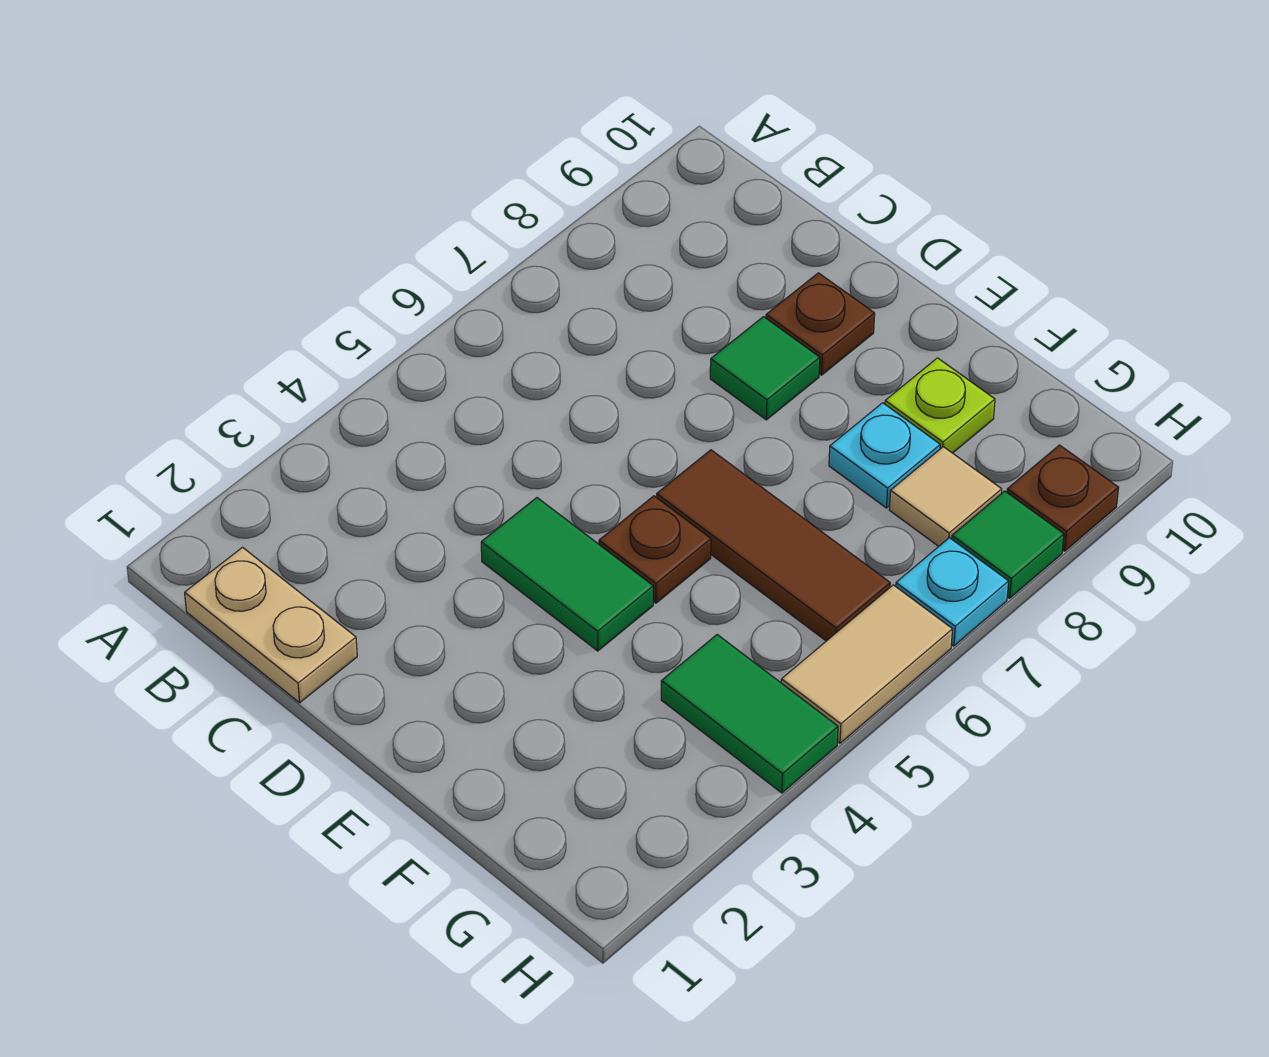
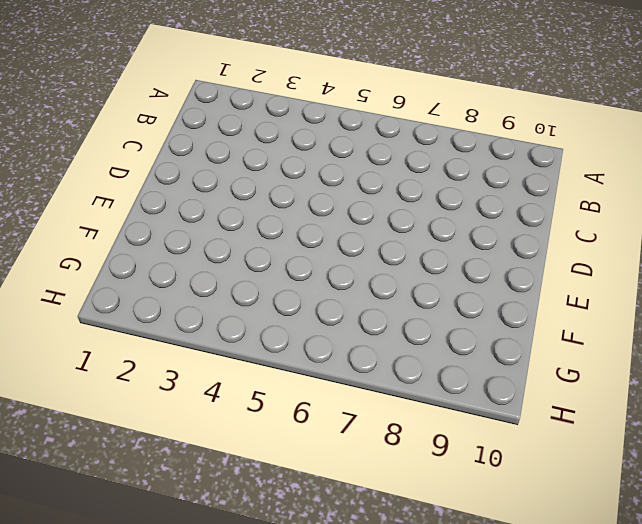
none -> tan 1x2 plate [185,547,357,703]
none -> green 1x2 tile [481,498,653,651]
none -> green 1x1 tile [710,317,820,420]

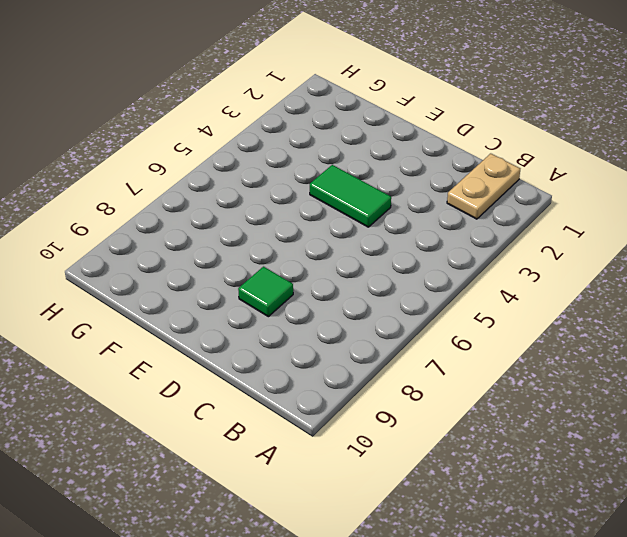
tan 1x2 plate [447,154,520,219] -> tan 1x2 plate turned to [185,547,357,703]
none -> brown 1x1 plate [766,273,875,375]
none -> brown 1x1 plate [599,496,711,603]
none -> brown 1x3 tile [657,450,890,641]

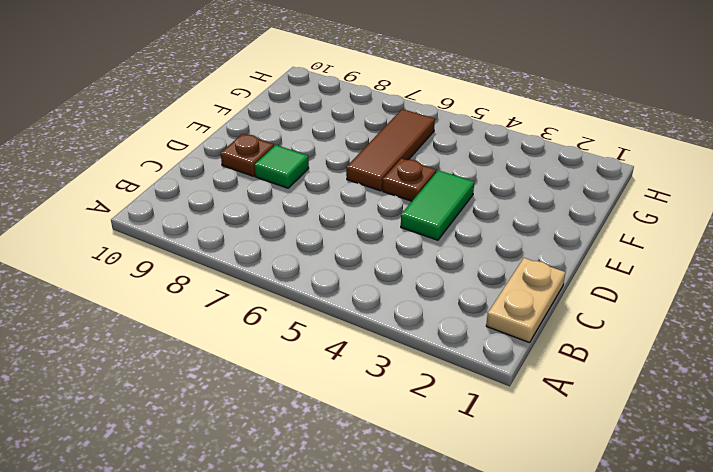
none -> cyan 1x1 plate [829,403,940,508]
none -> lime 1x1 plate [885,358,995,453]
none -> green 1x2 tile [661,635,838,793]

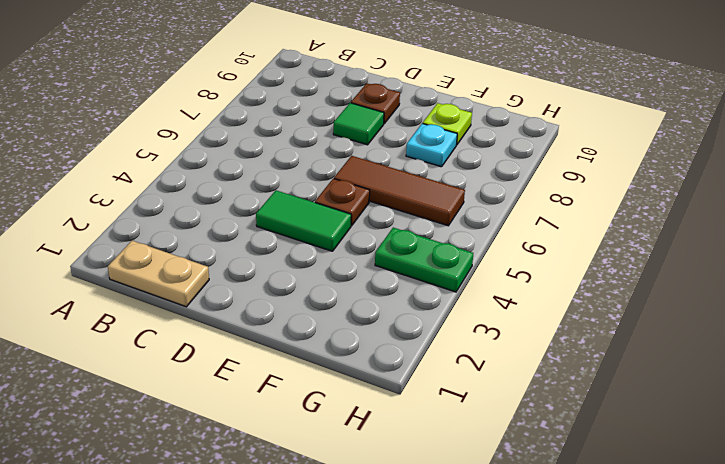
green 1x2 plate [375,228,473,292] -> green 1x2 tile [661,635,838,793]
none -> tan 1x1 tile [889,447,1002,546]
none -> tan 1x2 tile [781,585,953,743]
none -> cyan 1x1 plate [896,538,1009,646]

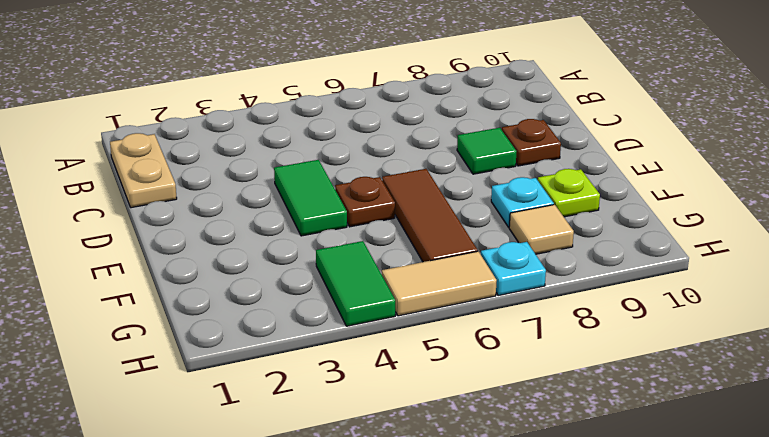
none -> green 1x1 tile [952,491,1064,598]
none -> brown 1x1 plate [1007,445,1119,551]

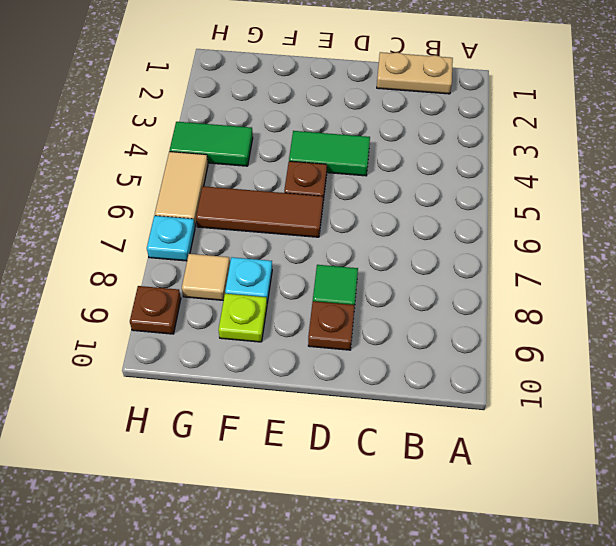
none -> green 1x1 tile [952,491,1064,598]

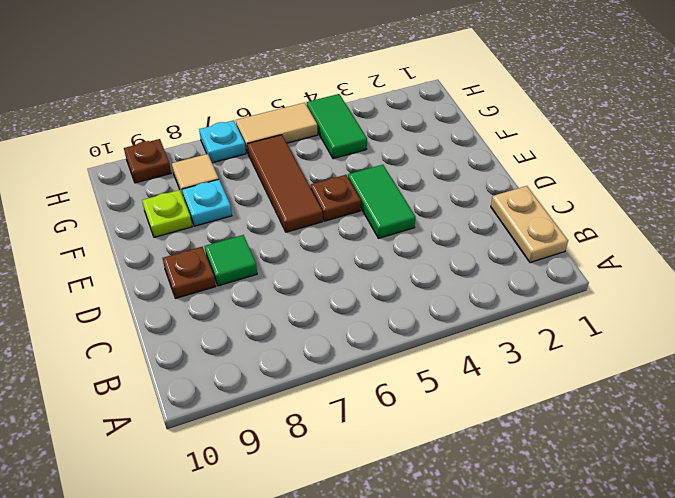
none -> green 1x1 tile [952,491,1064,598]

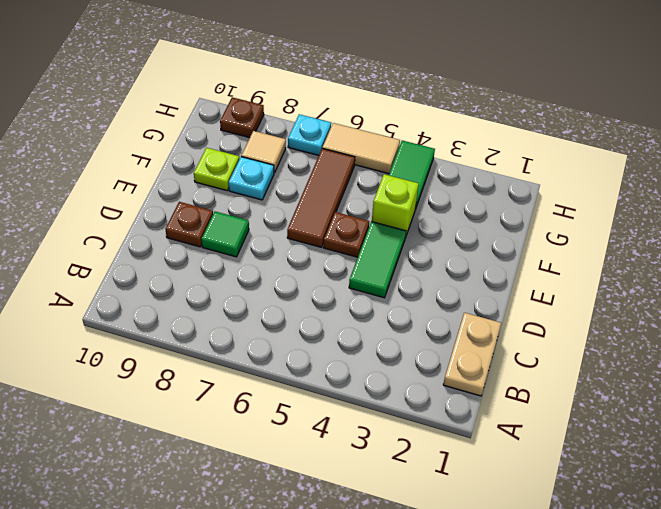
lime 1x1 brick [372,174,419,238] -> none
none -> green 1x1 tile [952,491,1064,598]

